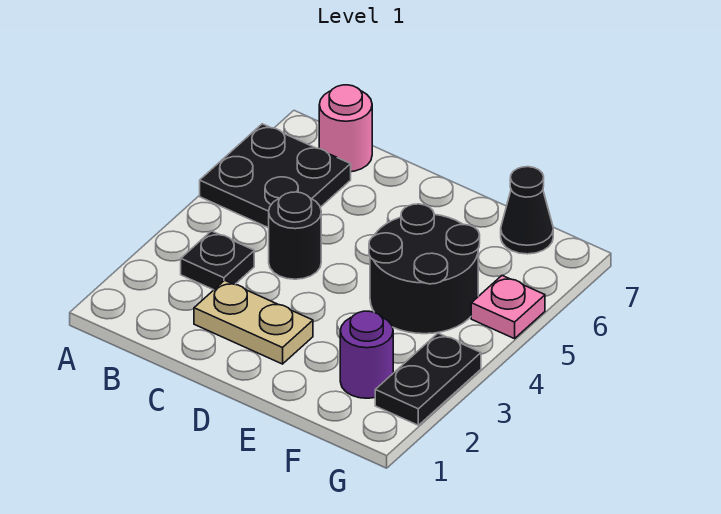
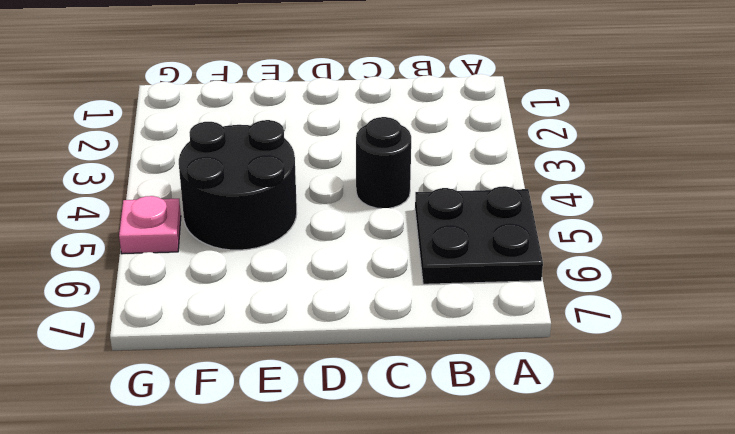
none -> black 1x1 plate [181,231,254,290]
none -> pink 1x1 round brick [319,85,372,172]

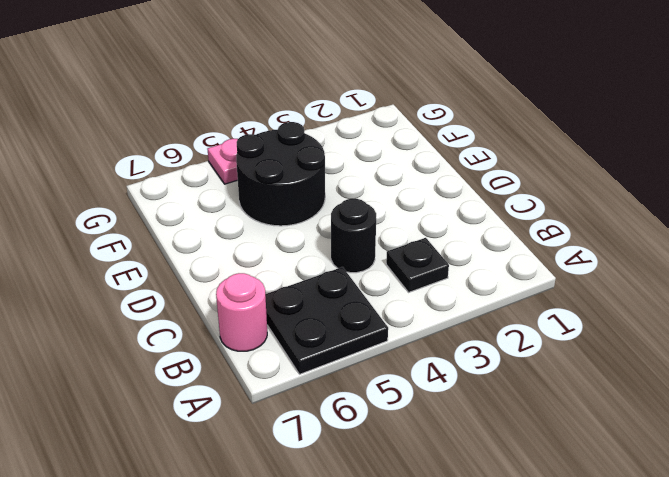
none -> tan 1x2 plate [194,280,313,364]
none -> purple 1x1 round brick [340,311,393,398]

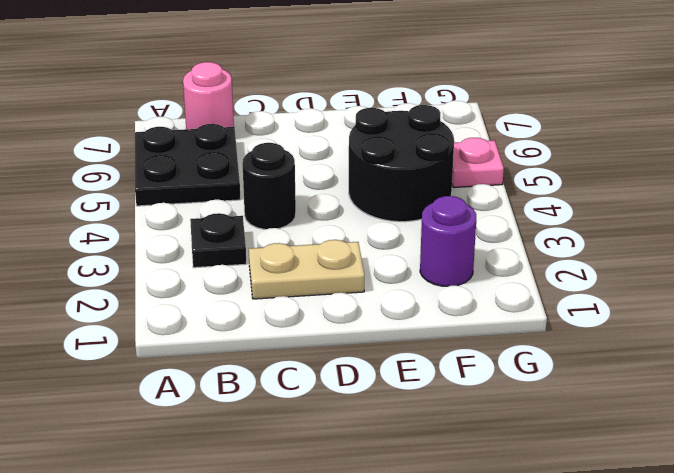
none -> black 1x1 cone [501,167,553,254]
none -> black 1x2 plate [375,333,481,425]

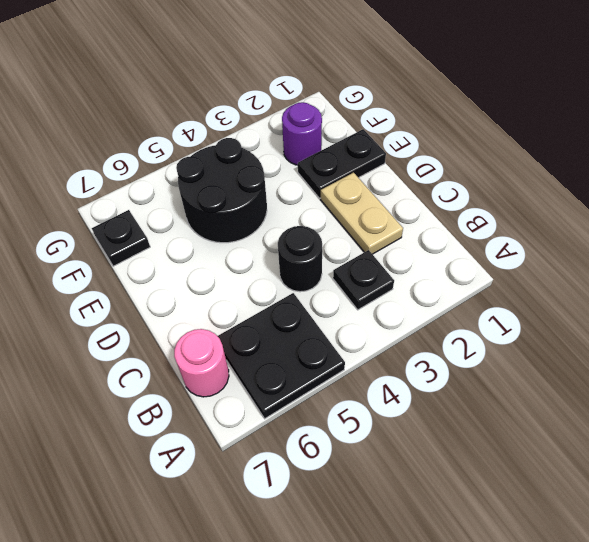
black 1x2 plate [298,129,386,198] -> black 1x2 plate moved to [375,333,481,425]
black 1x1 plate [92,210,150,266] -> black 1x1 cone [501,167,553,254]
none -> pink 1x1 plate [471,275,545,339]

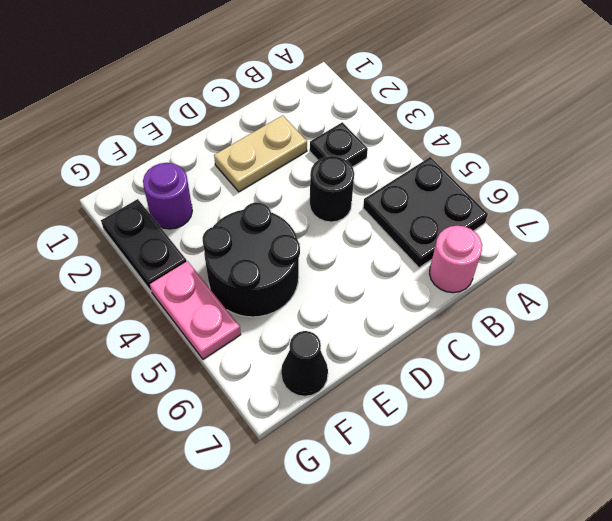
pink 1x2 plate [150,261,241,359] -> pink 1x1 plate [471,275,545,339]

